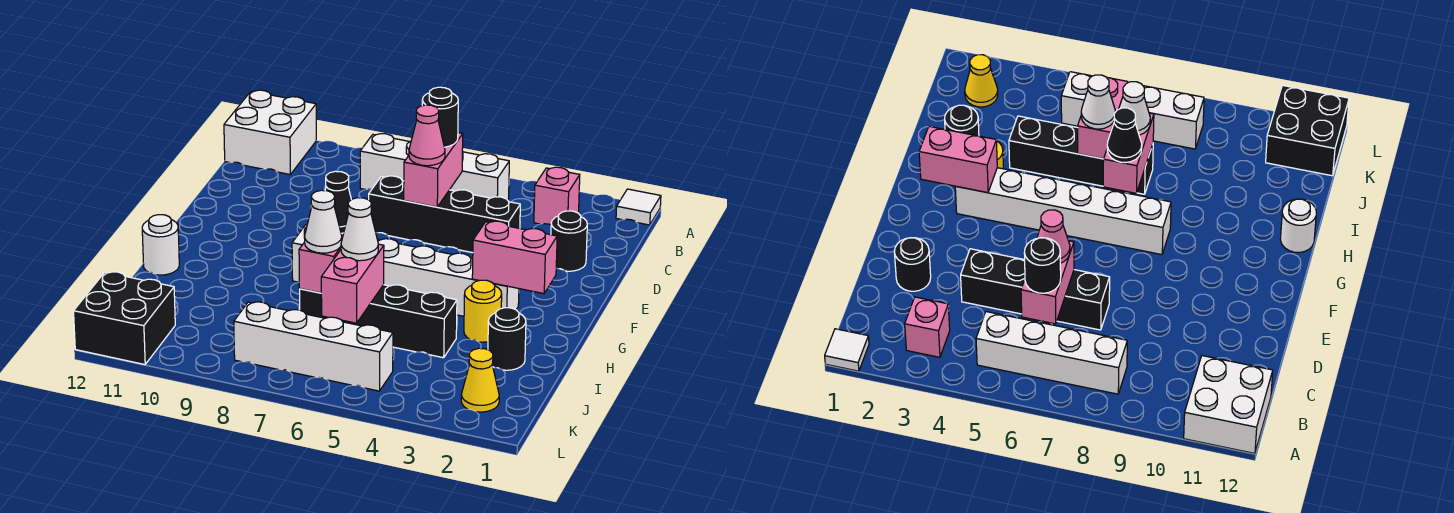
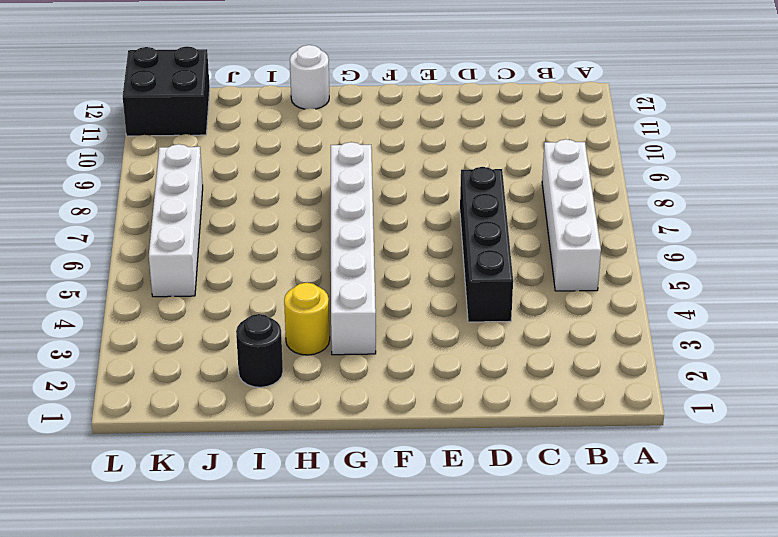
none -> white 1x1 tile [616,189,661,225]
none -> white 2x2 brick [224,90,316,174]
none -> pink 1x1 brick [534,167,580,225]

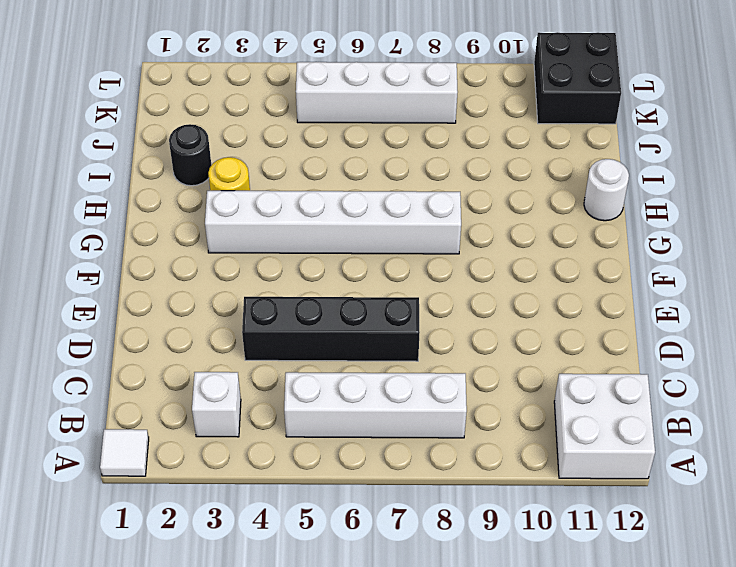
white 1x1 brick [192,372,241,437] -> pink 1x1 brick [534,167,580,225]
none -> black 1x1 round brick [551,211,587,271]
none -> black 1x4 brick [300,285,457,358]
none -> yellow 1x1 cone [461,348,499,412]

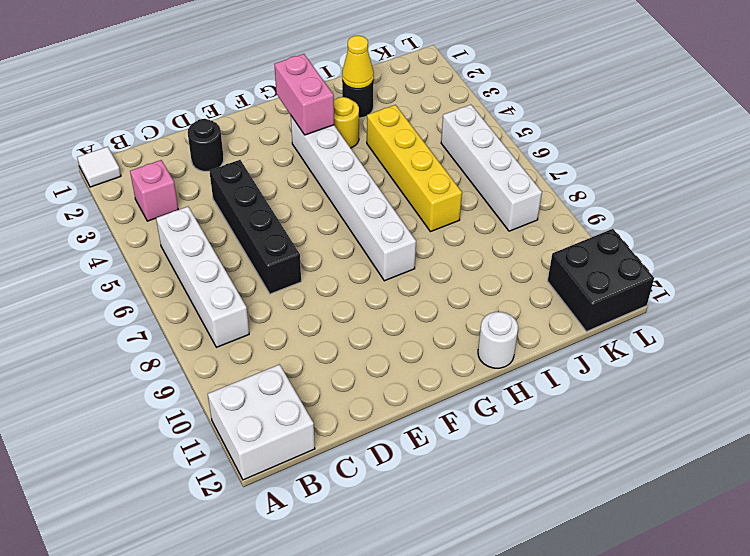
yellow 1x1 cone [342,36,374,89] -> yellow 1x1 cone moved to [461,348,499,412]
yellow 1x4 brick [367,105,462,232] -> black 1x4 brick [300,285,457,358]
none -> pink 1x2 brick [404,133,463,207]
none -> pink 1x2 brick [299,233,344,293]
none -> pink 1x2 brick [321,244,384,323]

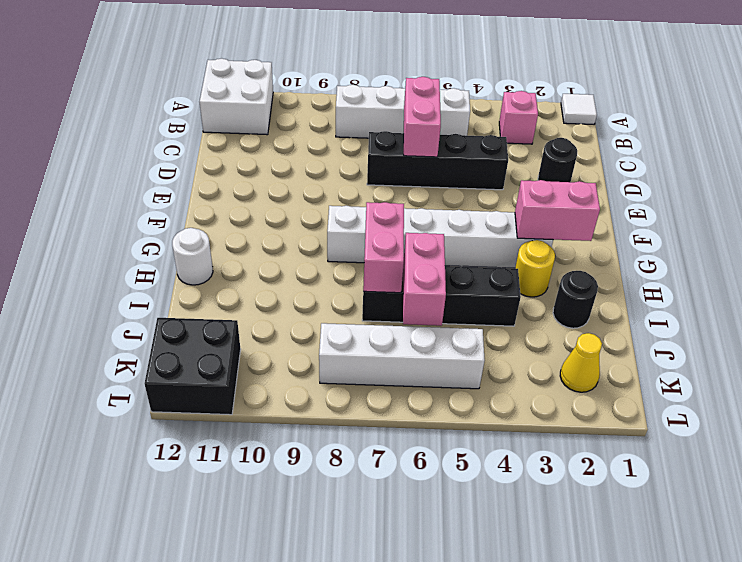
none -> black 1x1 round brick [422,87,458,147]
none -> pink 1x1 cone [409,105,445,166]
none -> black 1x1 cone [325,171,351,233]

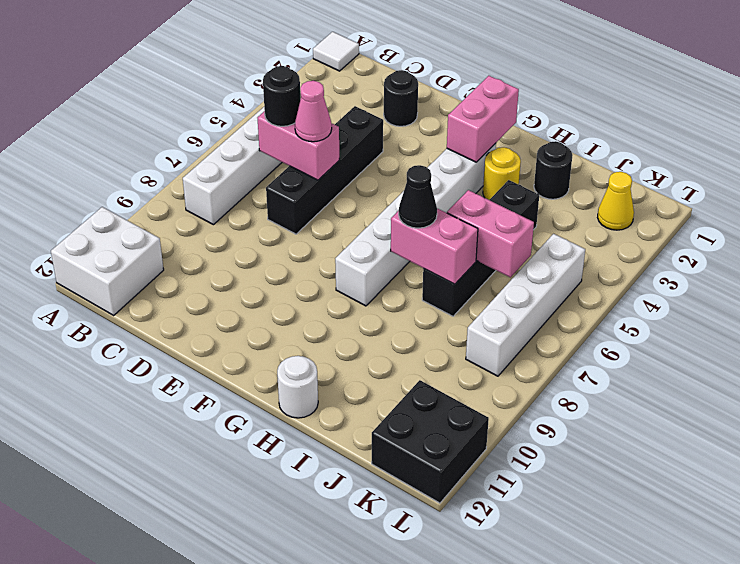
none -> pink 1x1 brick [534,167,580,225]
none -> white 1x1 cone [341,198,378,261]
none -> white 1x1 cone [305,190,342,253]

